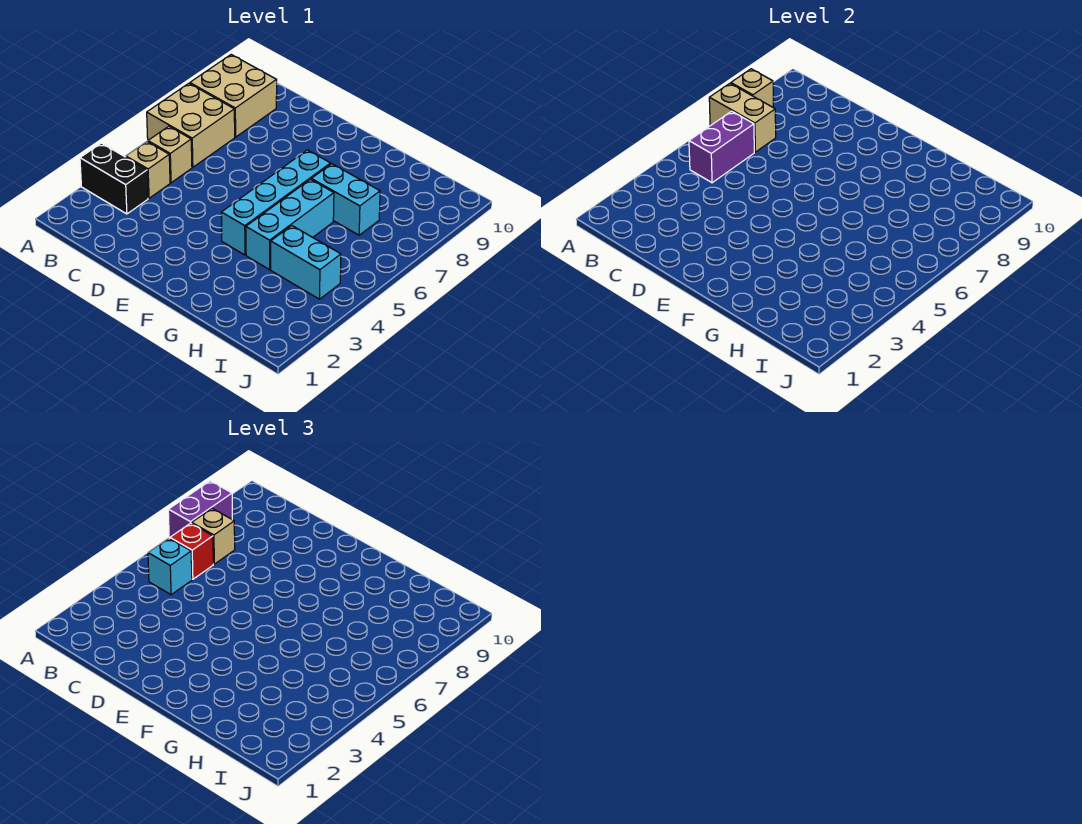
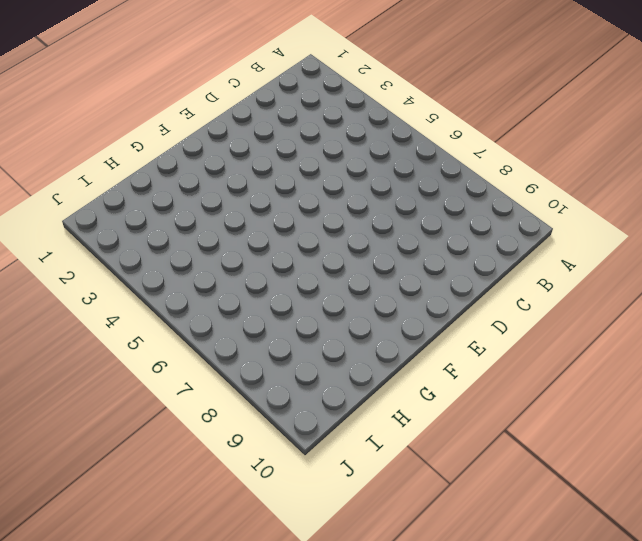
none -> black 1x2 brick [80,143,148,214]
none -> tan 2x2 brick [147,83,235,167]
none -> tan 2x2 brick [190,55,277,137]

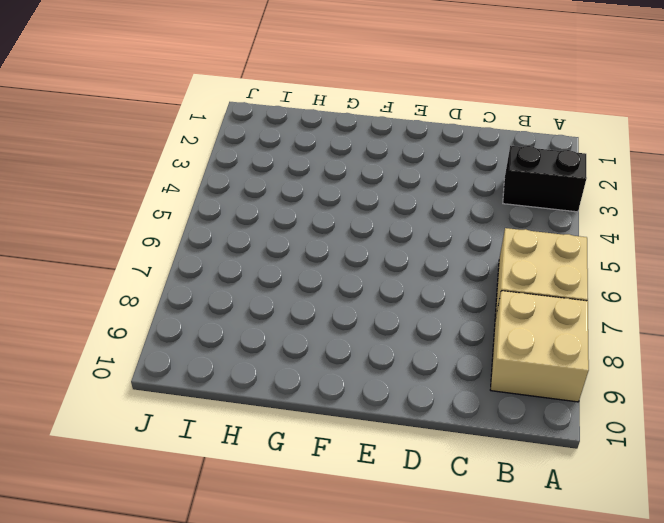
none -> tan 1x1 brick [126,142,170,198]
none -> tan 1x1 brick [148,126,192,183]
none -> cyan 1x4 brick [221,150,331,255]

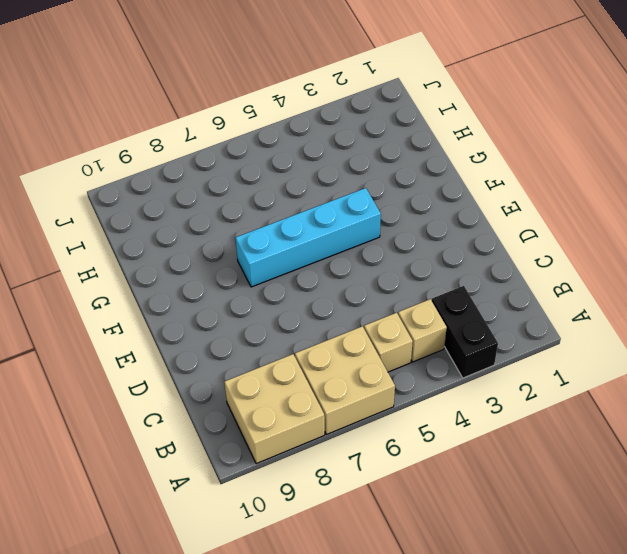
none -> cyan 1x3 brick [246,179,334,270]
none -> cyan 1x2 brick [311,164,380,235]
none -> cyan 1x2 brick [271,226,341,299]

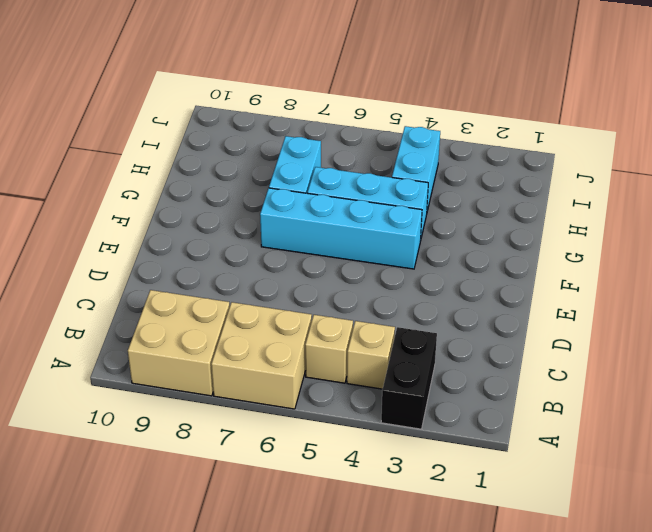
none -> tan 1x2 brick [709,83,776,152]
none -> tan 1x1 brick [731,69,773,107]
none -> purple 1x2 brick [689,111,754,183]

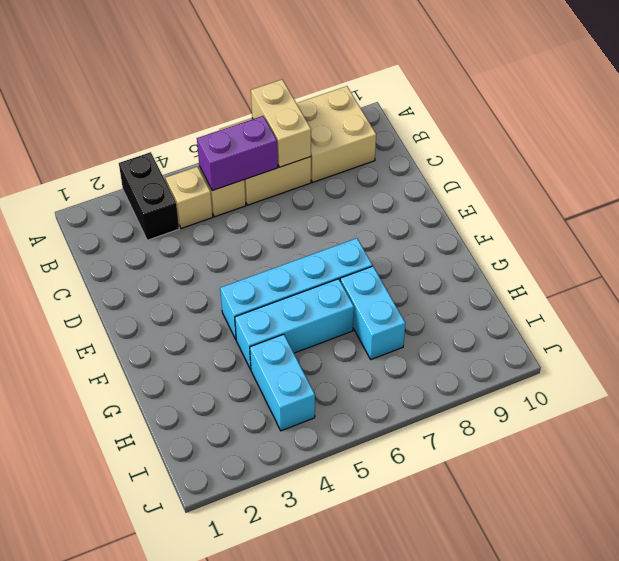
none -> tan 1x1 brick [731,69,773,107]
none -> purple 1x2 brick [168,481,232,538]
none -> cyan 1x1 brick [148,538,192,595]

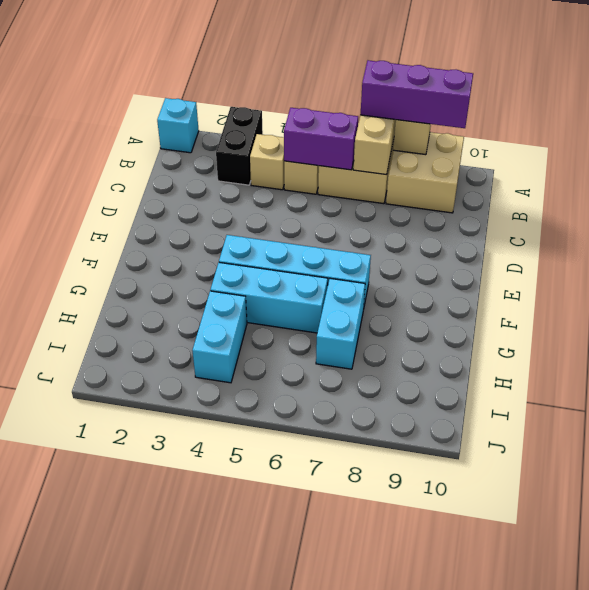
cyan 1x1 brick [157,98,199,153] -> cyan 1x1 brick moved to [148,538,192,595]
purple 1x3 brick [361,60,473,128] -> purple 1x2 brick [168,481,232,538]
none -> red 1x1 brick [170,523,213,579]
none -> tan 1x1 brick [192,509,235,564]

